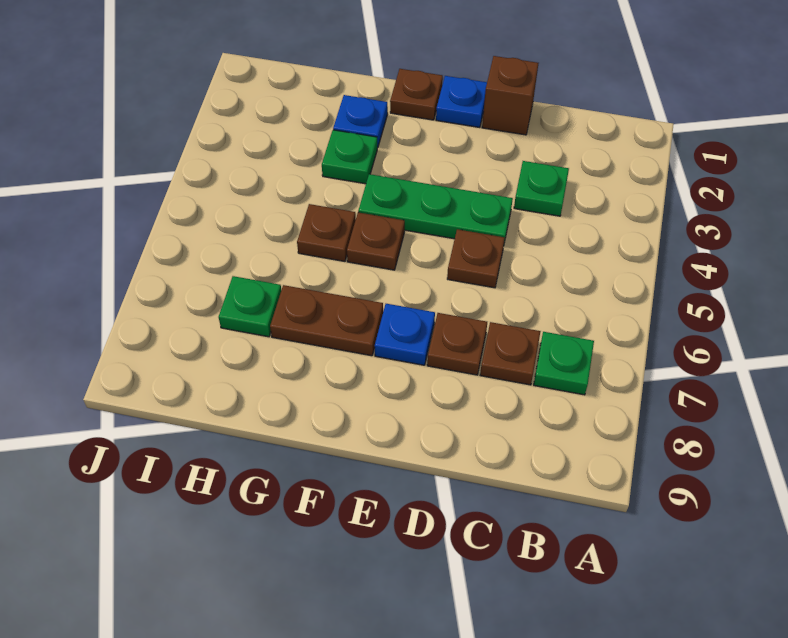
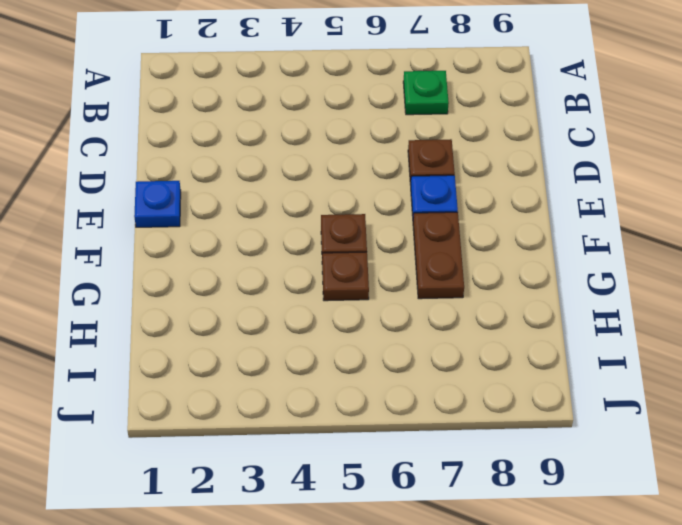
none -> green 1x1 plate [514,161,569,216]
none -> brown 1x1 plate [480,322,541,385]
none -> brown 1x1 brick [482,56,538,135]

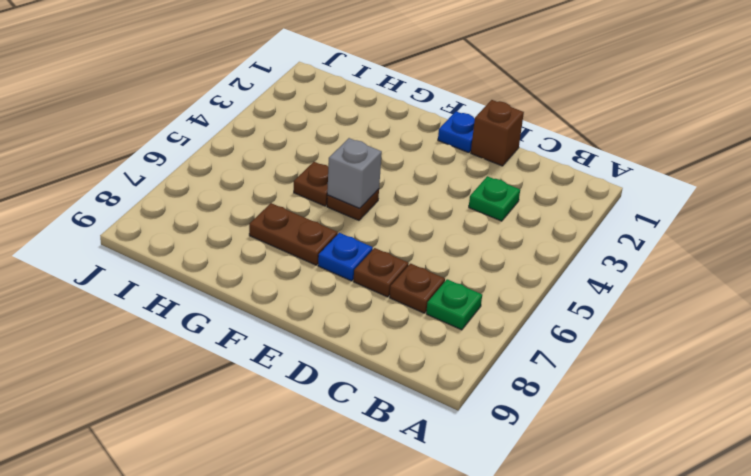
grey 1x1 brick [327,138,382,208] -> none
none -> green 1x3 plate [358,174,513,242]
none -> brown 1x1 plate [447,229,505,288]
none -> brown 1x1 plate [390,69,443,120]

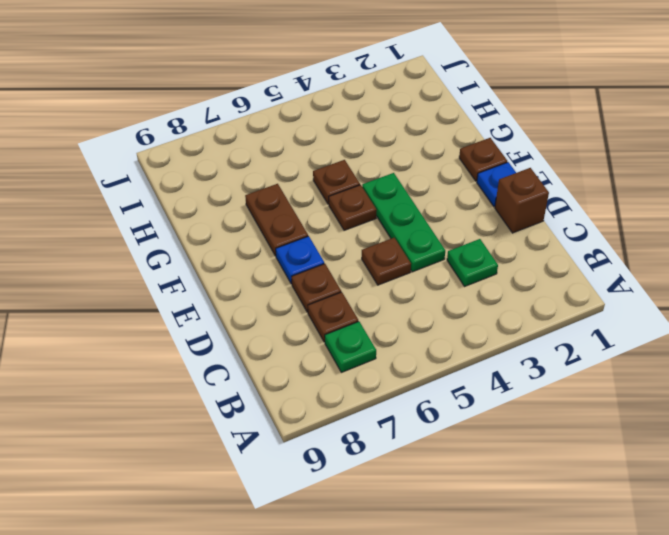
none -> blue 1x1 plate [333,95,388,148]
none -> green 1x1 plate [322,130,377,184]
none -> green 1x1 plate [219,276,281,337]

